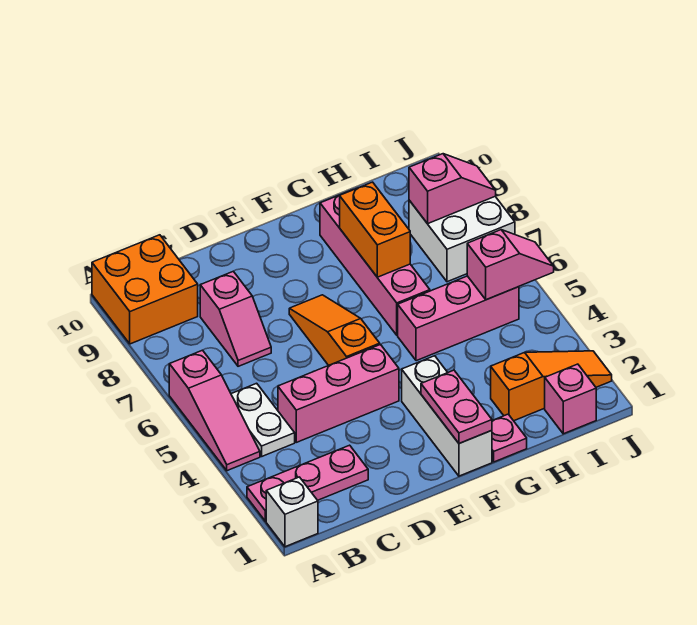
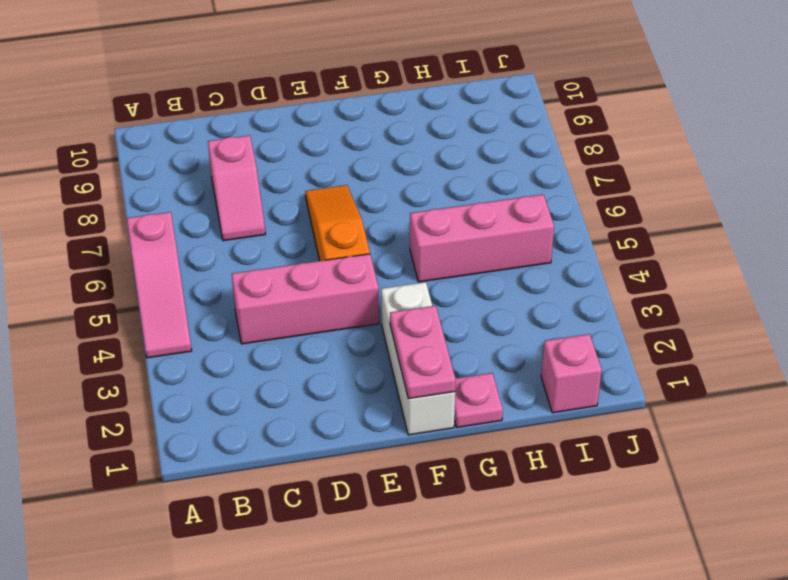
none -> white 1x1 brick [266,477,318,547]
none -> pink 1x3 plate [247,445,368,521]
none -> orange 2x2 brick [92,235,198,344]

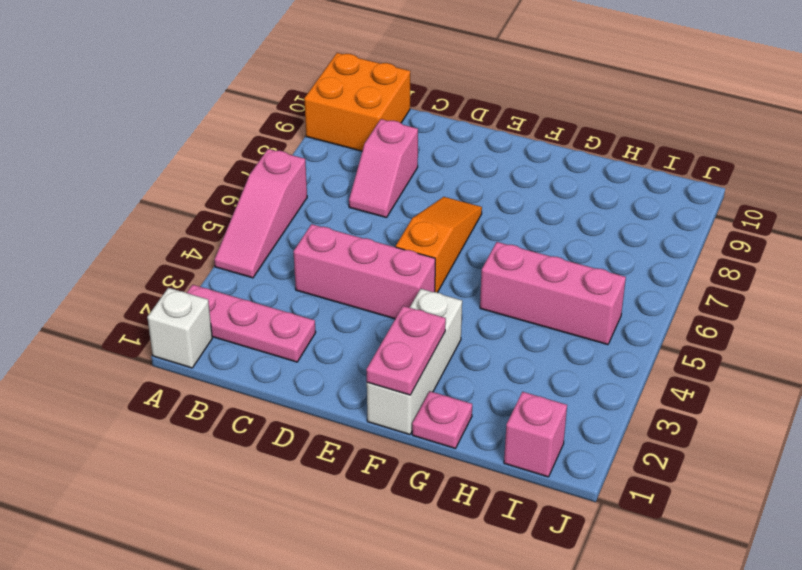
none -> white 1x2 plate [231,383,295,456]
none -> pink 1x4 brick [320,190,430,335]
none -> orange 1x3 slope [491,351,612,421]

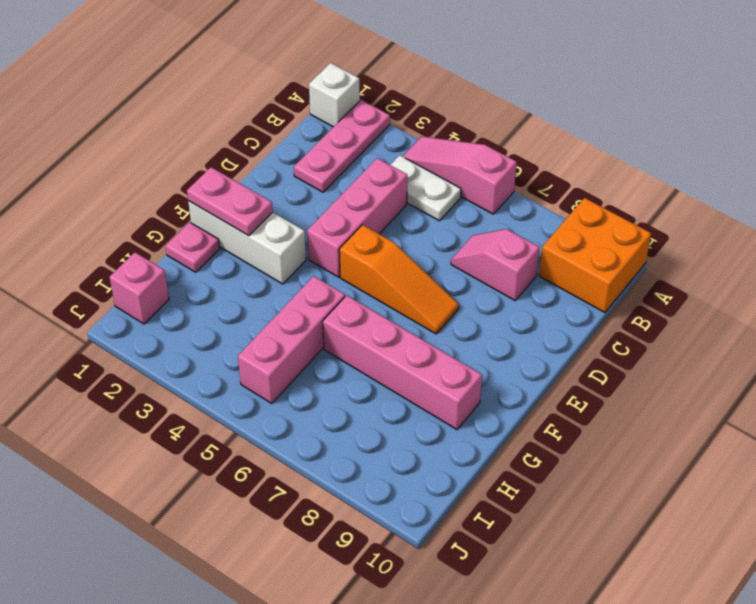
none -> orange 1x3 slope [491,351,612,421]
none -> white 2x2 brick [409,197,515,282]
none -> orange 1x2 brick [340,182,410,277]

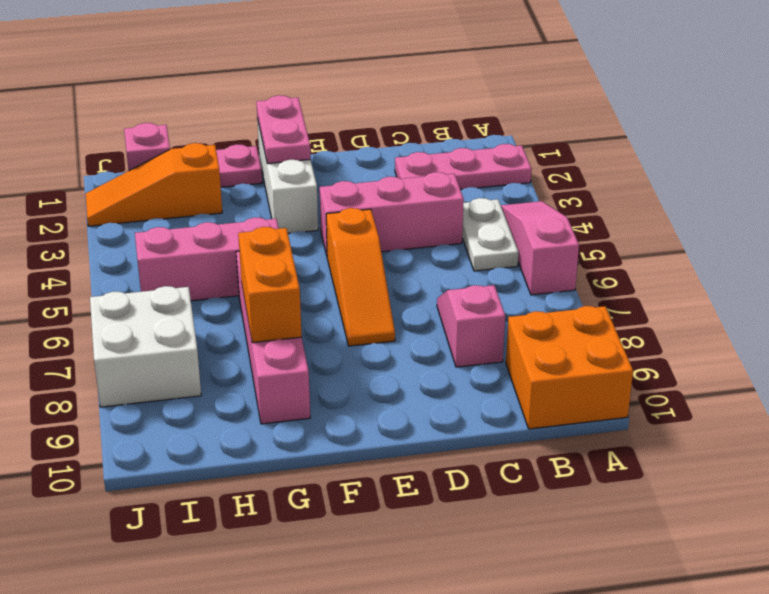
none -> white 1x1 brick [266,477,318,547]
none -> pink 1x2 slope [467,230,554,300]
none -> pink 1x2 slope [409,154,496,224]

